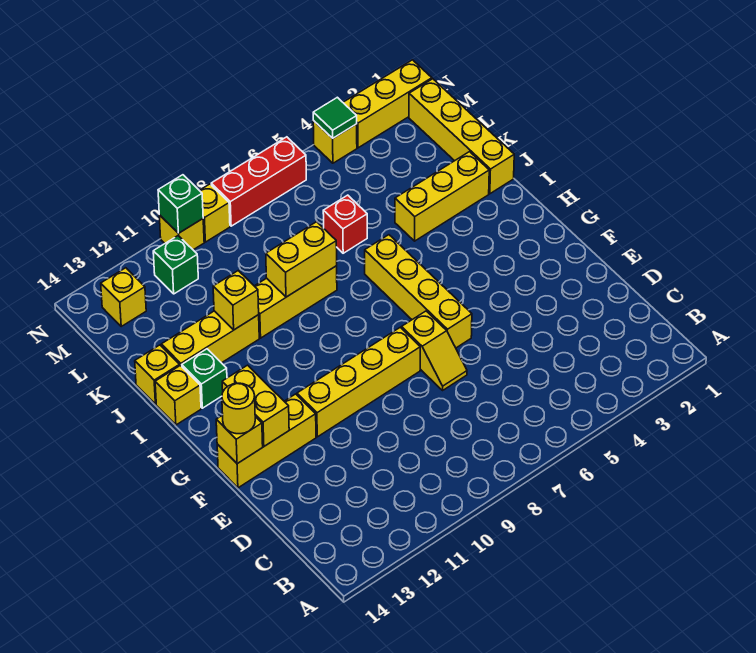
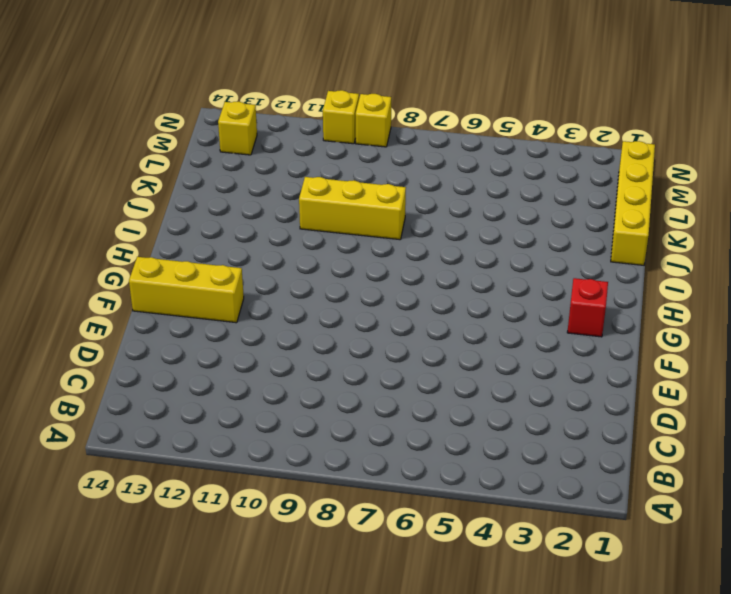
red 1x1 brick [567,278,608,337] -> red 1x1 brick moved to [323,195,367,253]
none -> yellow 1x2 slope [402,311,467,390]
none -> yellow 1x4 brick [365,235,472,348]
none -> yellow 1x4 brick [297,327,420,437]

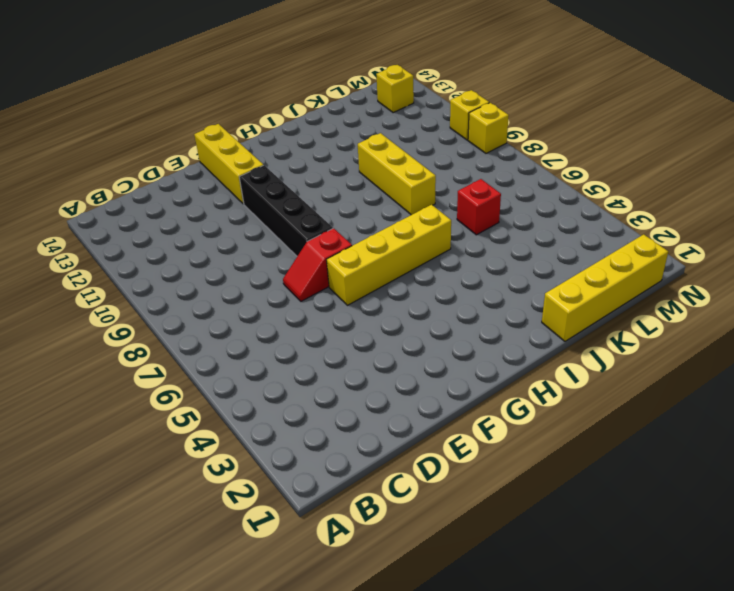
red 1x2 slope [283,228,352,301] -> yellow 1x2 slope [402,311,467,390]
black 1x4 brick [239,165,333,256] -> yellow 1x4 brick [297,327,420,437]
none -> green 1x1 brick [182,349,227,408]
none -> yellow 1x1 brick [155,366,201,425]
none -> yellow 1x3 brick [395,152,489,241]

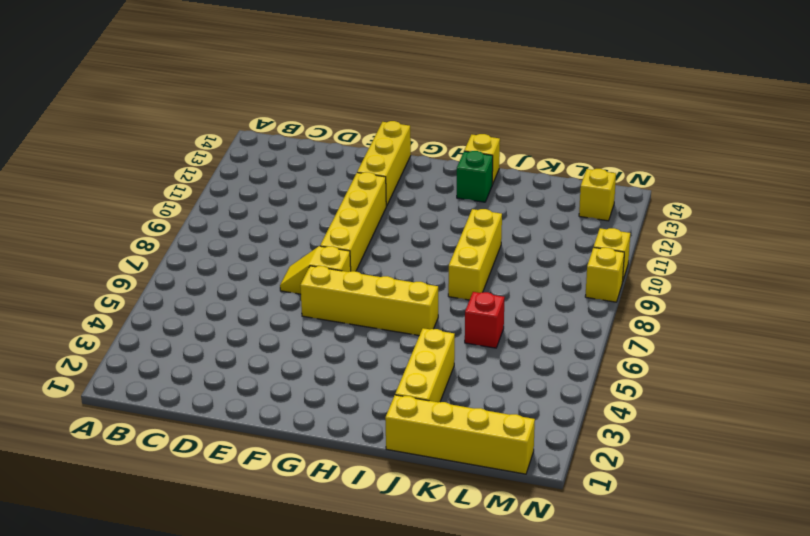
none -> yellow 1x3 brick [161,311,259,366]
none -> yellow 1x1 brick [135,345,180,404]
none -> green 1x1 brick [153,236,198,294]

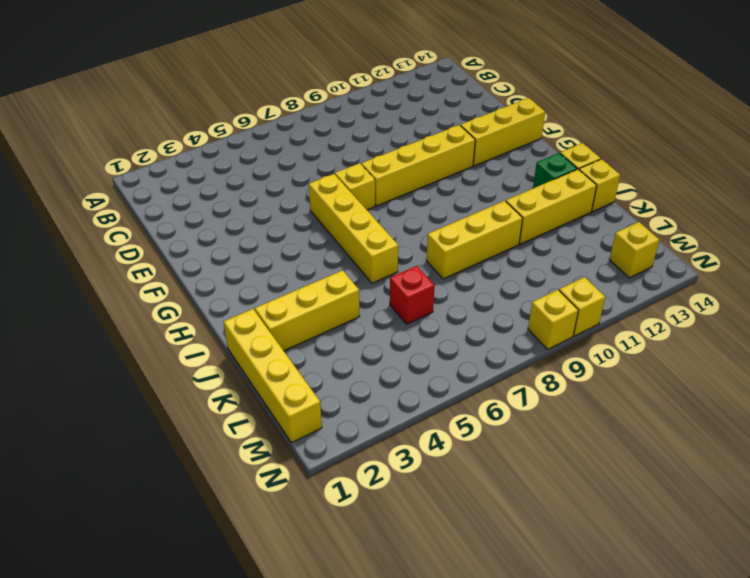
none -> green 1x1 brick [153,236,198,294]
none -> yellow 1x3 brick [343,60,432,148]
none -> yellow 1x1 brick [313,121,357,163]

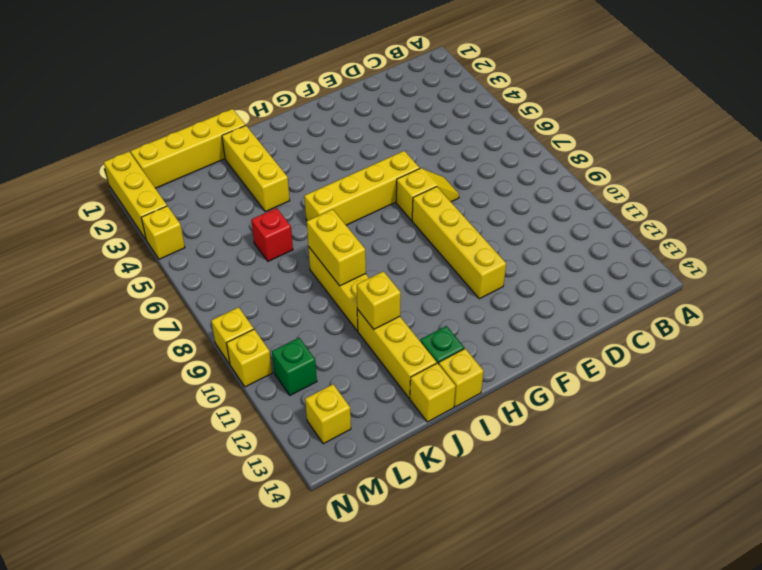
none -> yellow 1x3 brick [217,394,316,488]
none -> red 1x3 brick [211,137,306,226]
none -> yellow 1x2 brick [222,365,289,446]

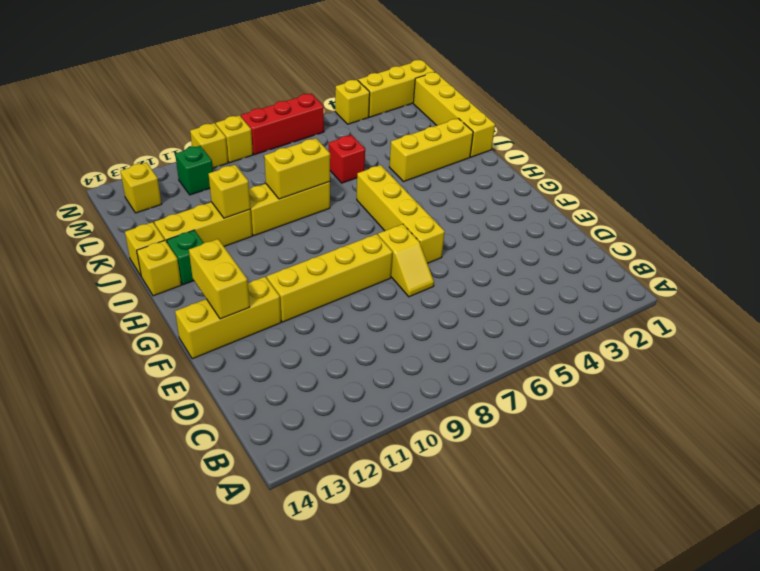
none -> yellow 1x1 brick [216,415,263,464]
none -> green 1x1 tile [313,97,357,138]
none -> green 1x1 brick [158,175,203,233]

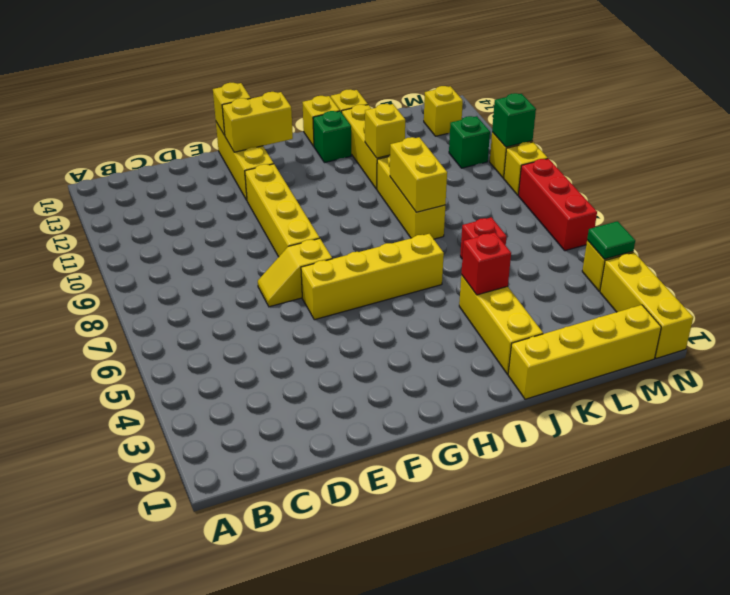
red 1x1 brick [461,233,511,295] -> none
none -> yellow 1x1 round brick [222,383,255,434]

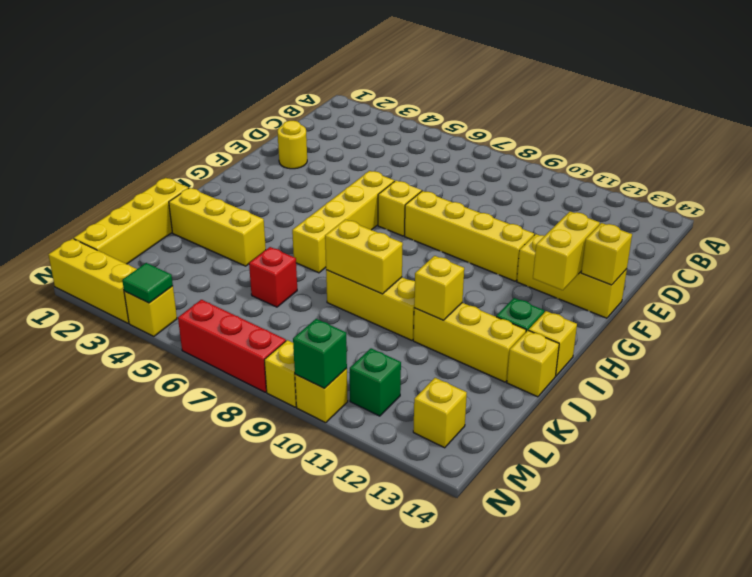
yellow 1x1 round brick [278,121,307,169] -> yellow 1x1 round brick moved to [222,383,255,434]

